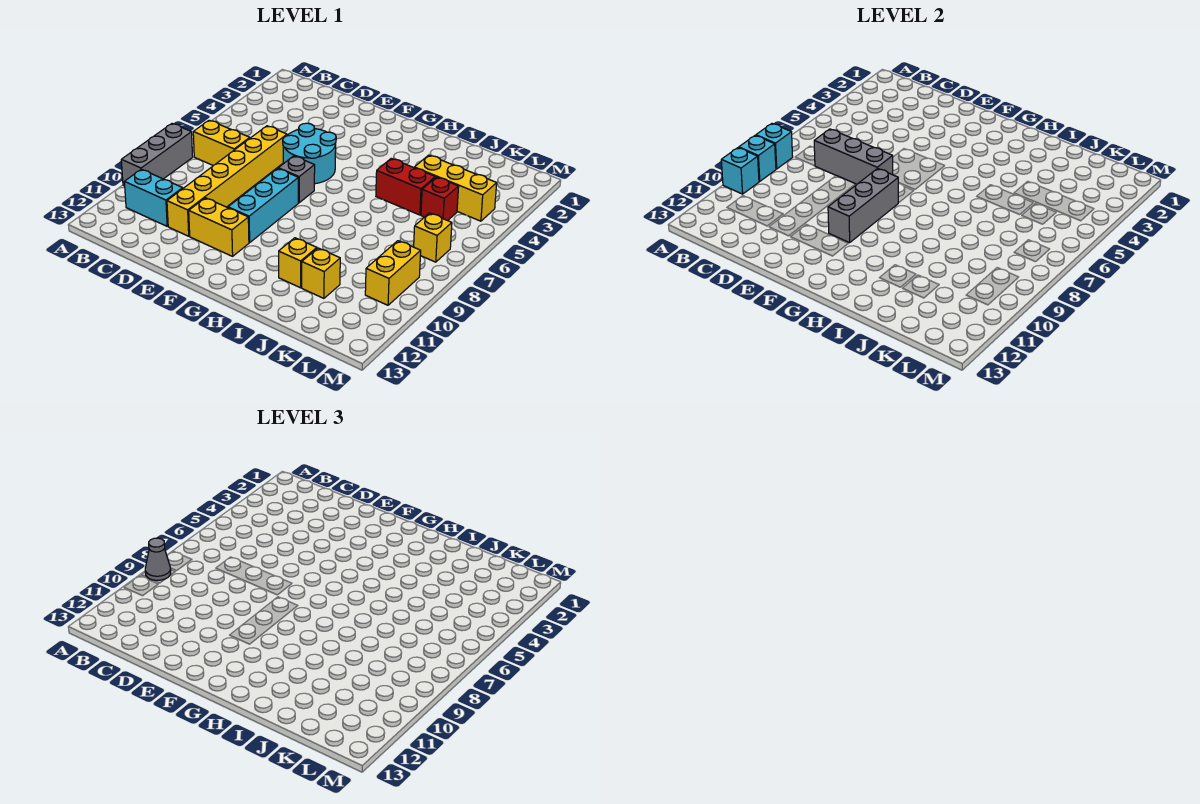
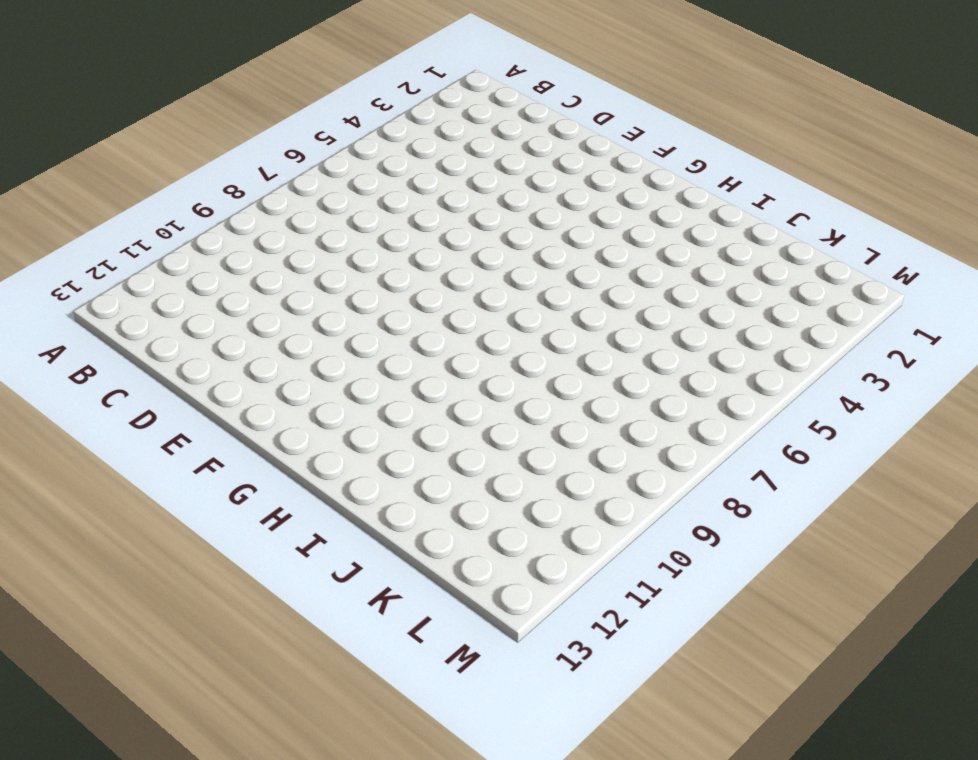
none -> grey 1x3 brick [121,124,193,186]
none -> yellow 1x2 brick [193,120,250,165]
none -> cyan 1x2 brick [124,169,183,226]

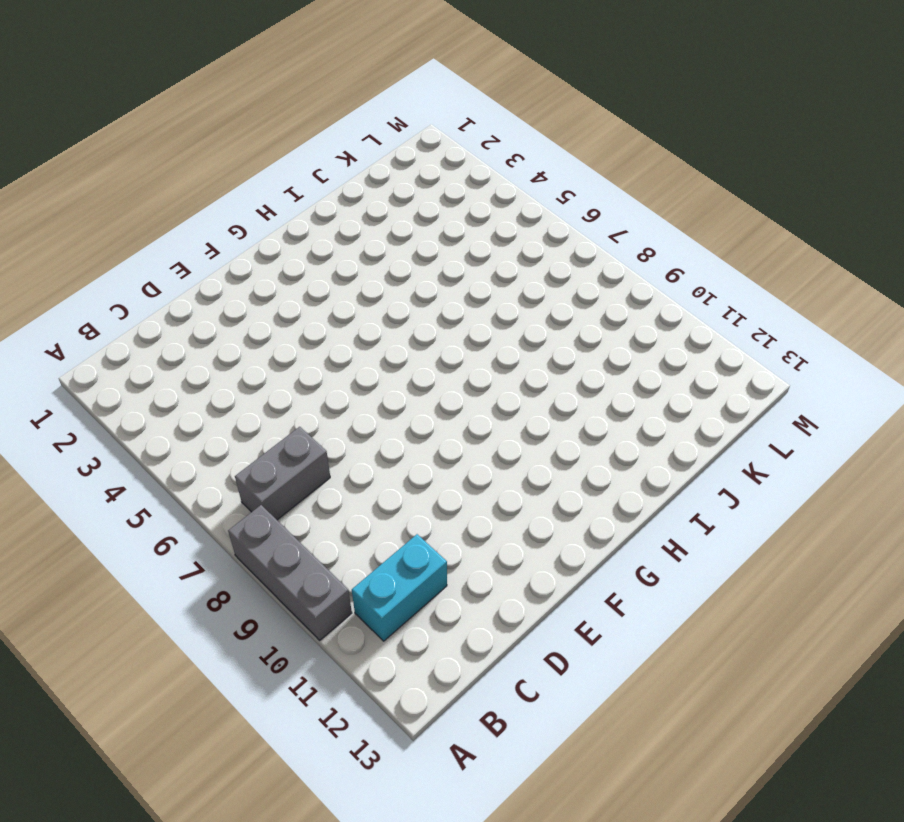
grey 1x2 brick [235,427,330,520] -> yellow 1x2 brick [193,120,250,165]
none -> yellow 1x6 brick [167,126,287,236]
none -> cyan 2x2 round brick [283,123,336,184]
none -> yellow 1x2 brick [189,198,249,256]

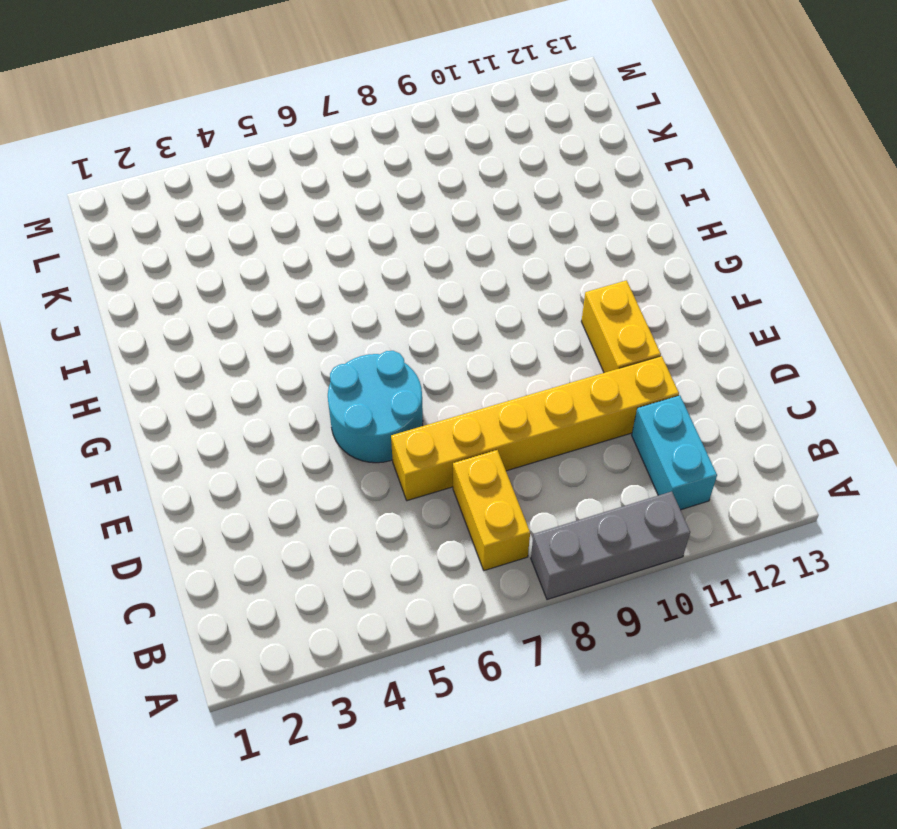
none -> grey 1x1 brick [278,156,315,203]
none -> cyan 1x3 brick [228,169,298,243]
none -> red 1x2 brick [376,158,435,215]

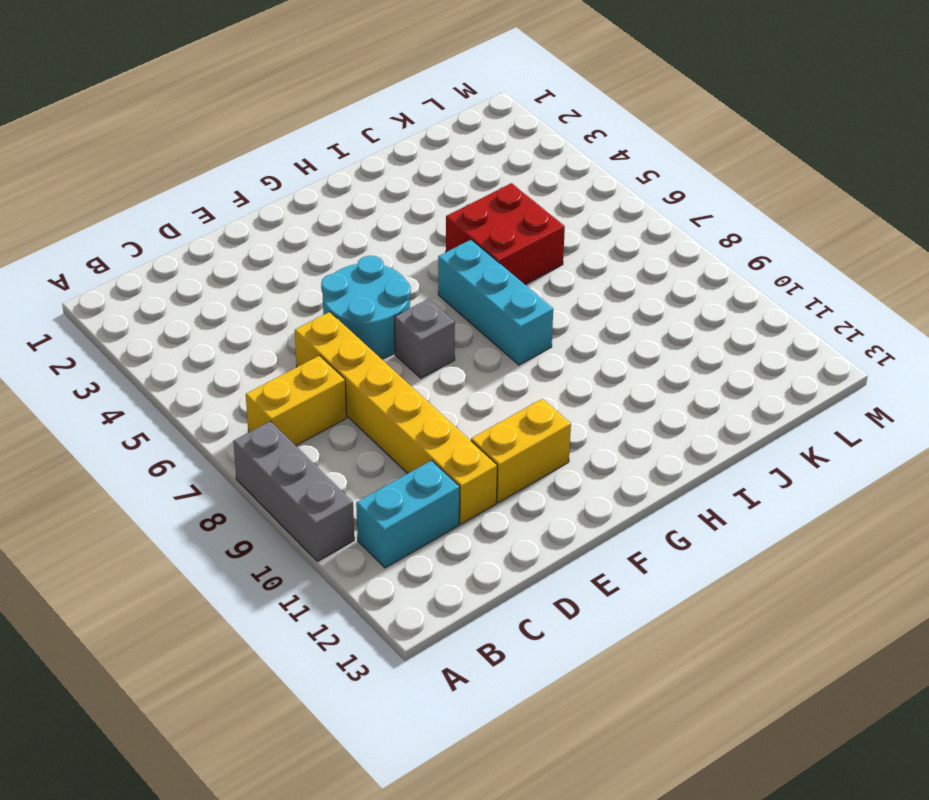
cyan 1x3 brick [438,240,553,365] -> cyan 1x3 brick moved to [228,169,298,243]
red 2x2 brick [446,183,565,284] -> red 1x2 brick [376,158,435,215]
none -> yellow 1x1 brick [279,238,317,288]
none -> yellow 1x3 brick [414,155,497,221]
none -> yellow 1x1 brick [302,248,340,298]

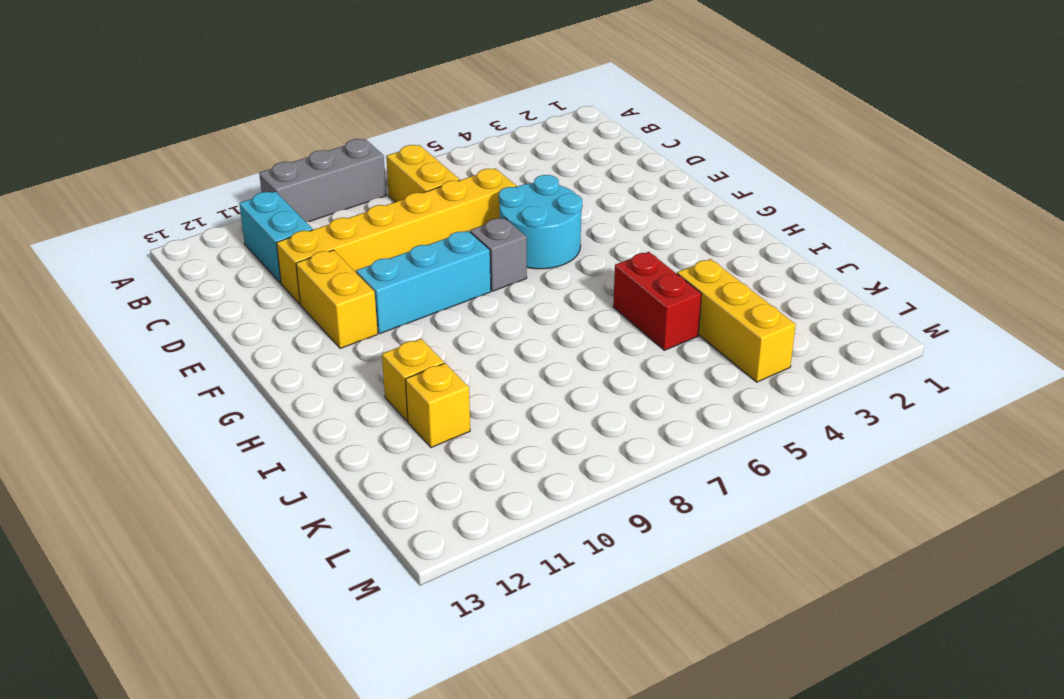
none -> red 1x1 brick [421,177,459,221]
none -> yellow 1x1 brick [414,213,452,262]
none -> yellow 1x2 brick [365,241,421,305]

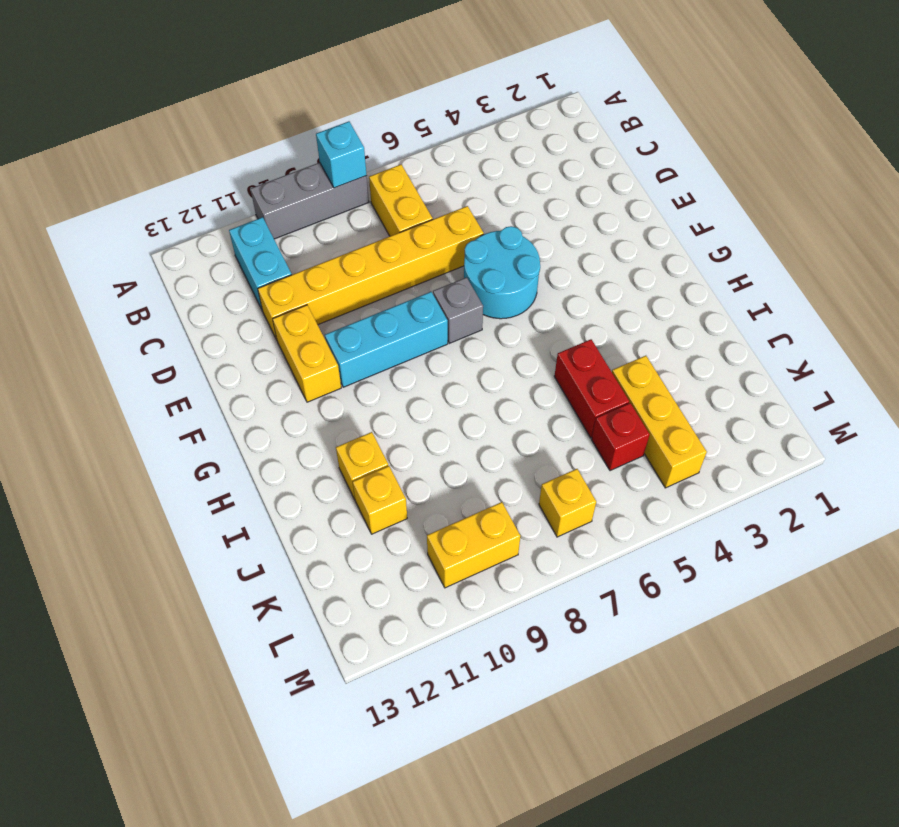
none -> cyan 1x1 brick [739,135,776,181]
none -> cyan 1x1 brick [721,148,759,194]
none -> grey 1x3 brick [814,129,893,184]

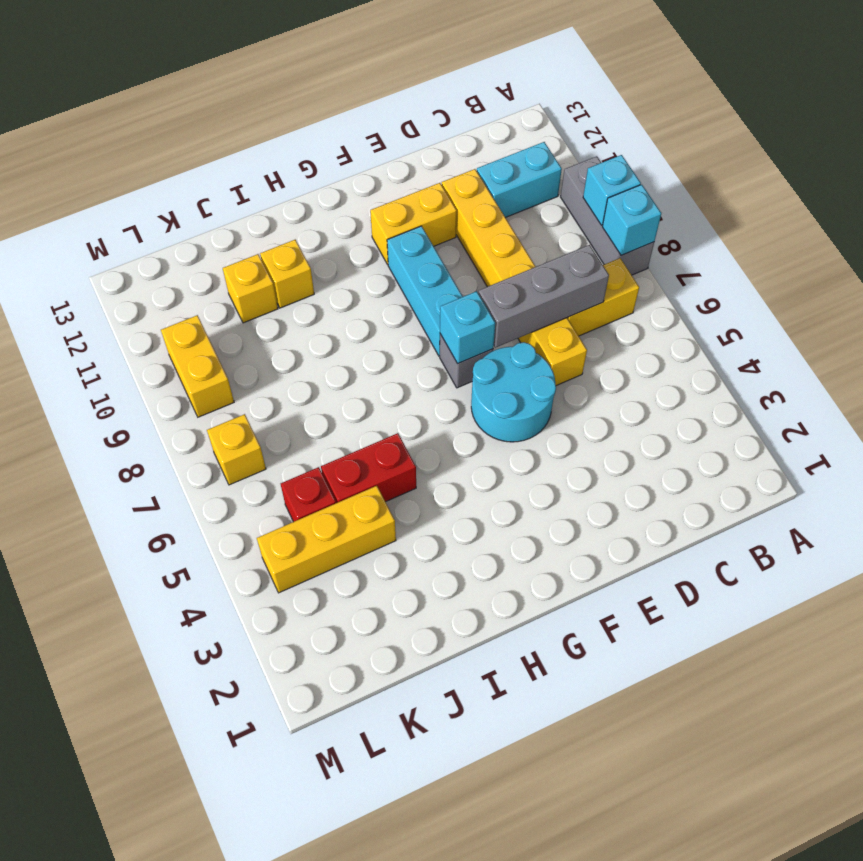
cyan 1x1 brick [440,291,495,363] -> cyan 1x1 brick moved to [721,148,759,194]
none -> grey 1x3 brick [828,168,898,243]
none -> grey 1x1 cone [145,538,171,580]

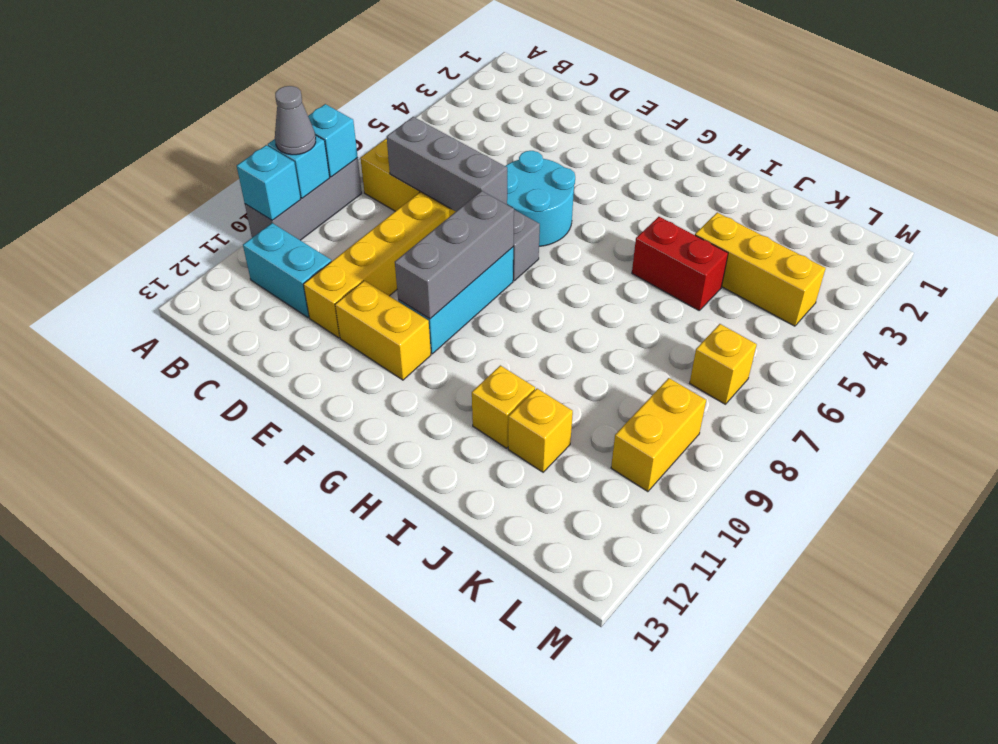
none -> red 1x1 brick [421,177,459,221]

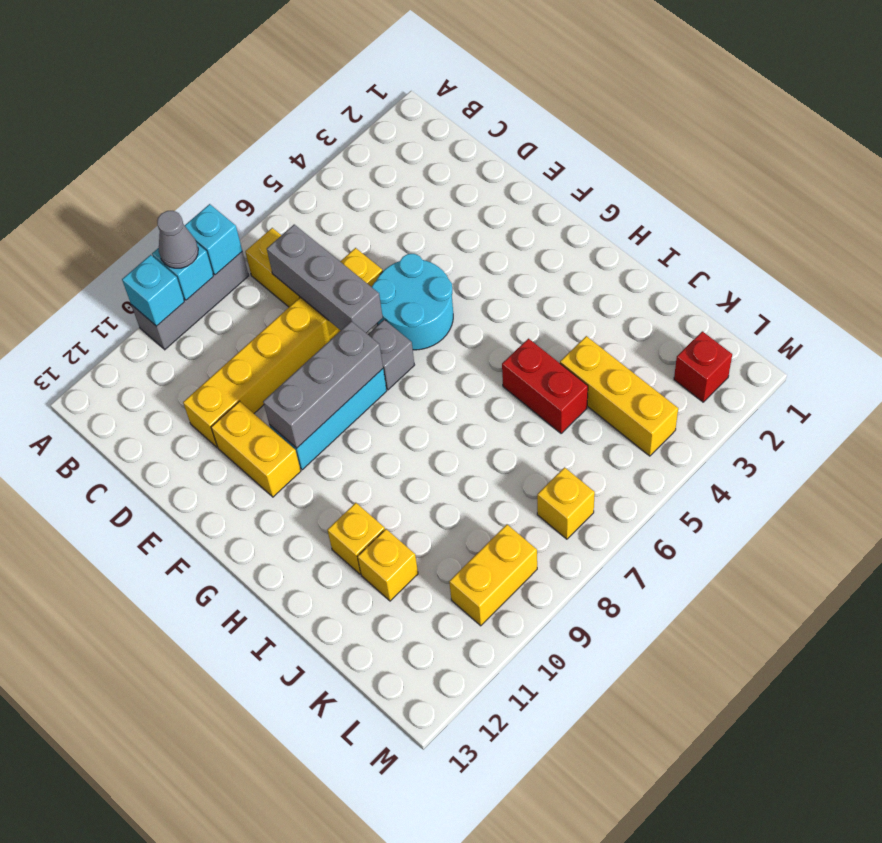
red 1x1 brick [674,331,732,402] -> red 1x1 brick moved to [421,177,459,221]
none -> cyan 1x2 brick [124,169,183,226]

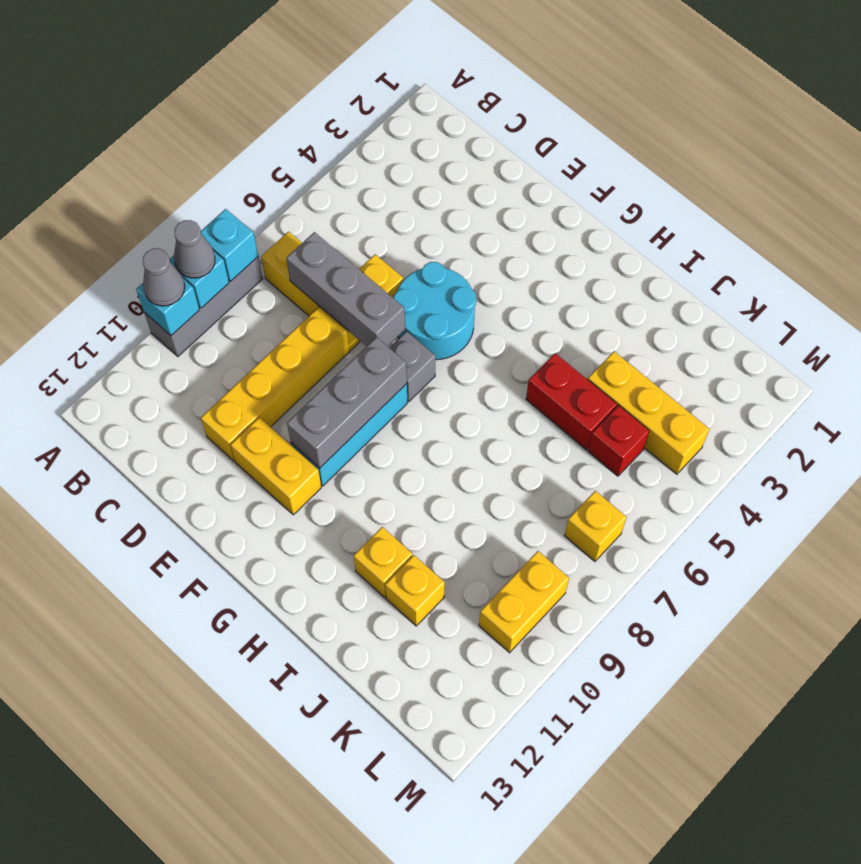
grey 1x1 cone [143,248,185,306] -> none
none -> cyan 1x2 brick [124,169,183,226]

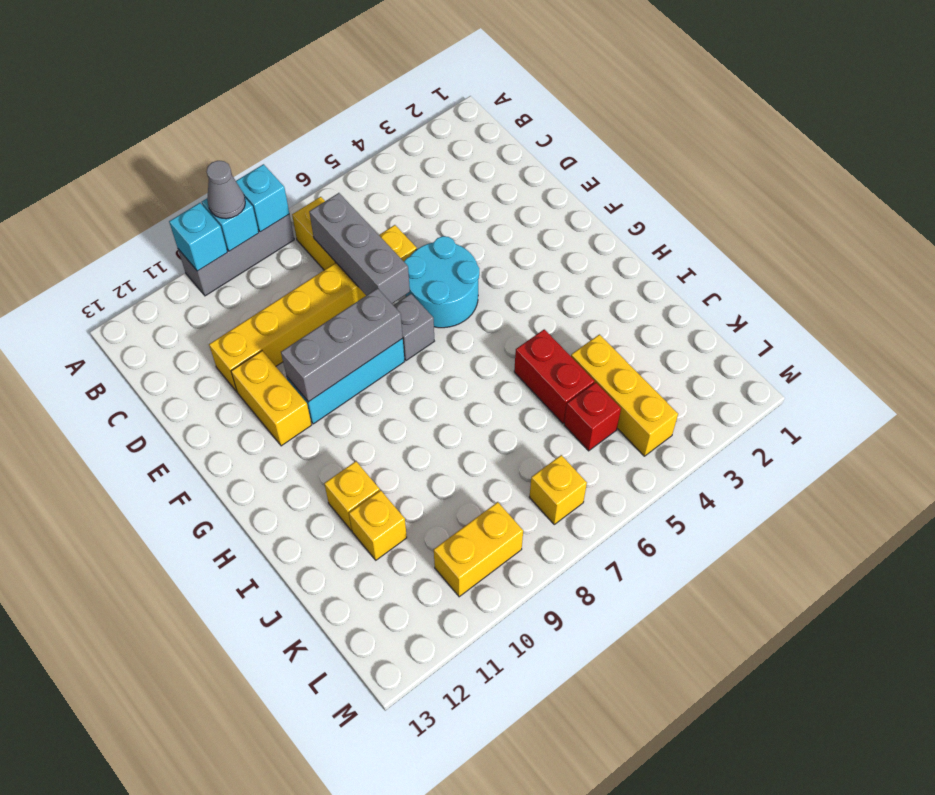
none -> cyan 1x2 brick [124,169,183,226]

